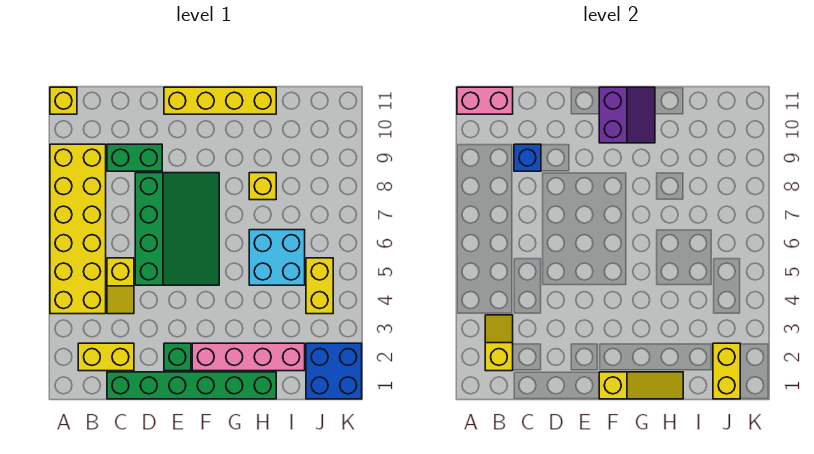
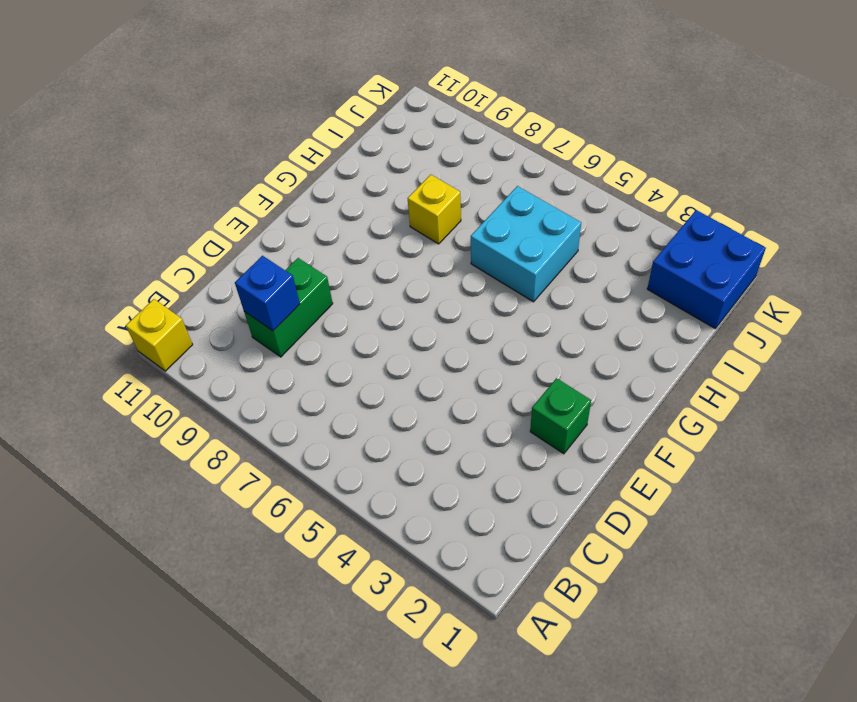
none -> yellow 2x6 brick [50,144,106,314]
none -> yellow 1x2 brick [78,343,134,371]
none -> green 1x6 brick [107,372,276,399]

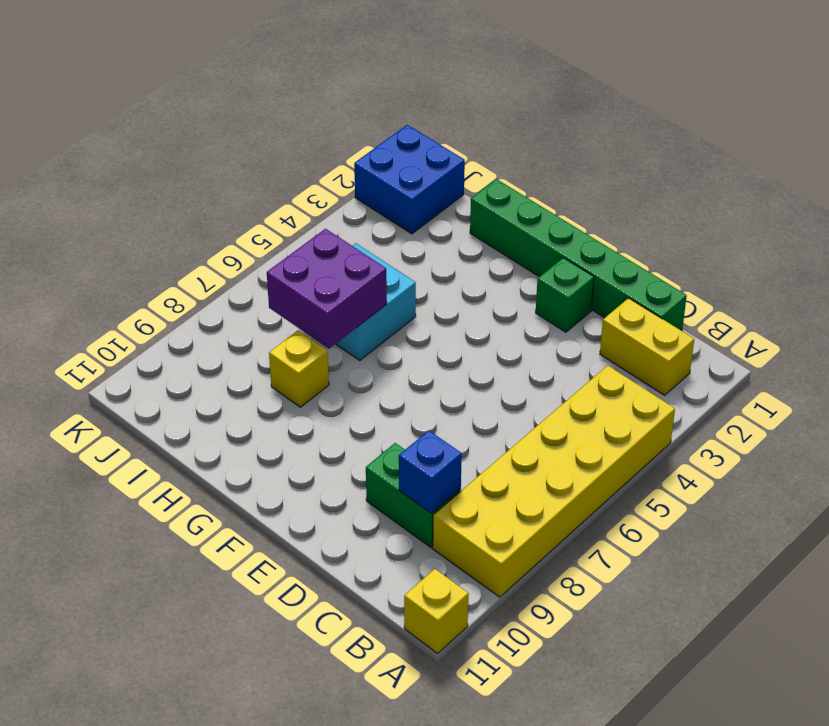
purple 2x2 brick [267,229,387,349] -> none
none -> yellow 1x2 slope [107,258,134,314]
none -> green 3x4 slope [135,173,219,285]
none -> yellow 1x4 brick [164,87,276,114]

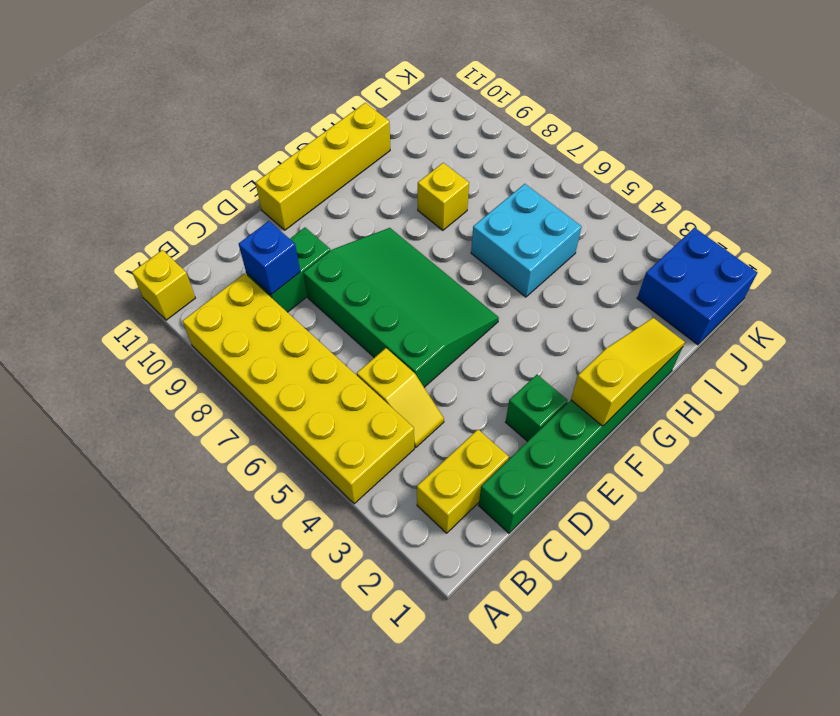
none -> pink 1x4 brick [192,343,305,371]
none -> yellow 1x2 brick [306,258,333,314]
none -> pink 1x2 brick [457,87,513,114]

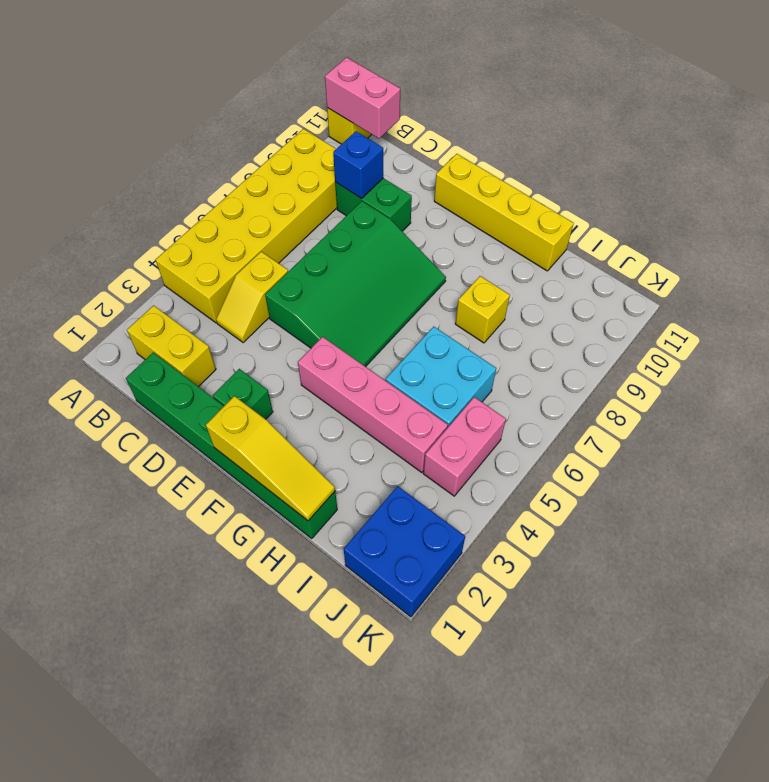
pink 1x4 brick [298,337,448,473] -> pink 1x4 brick moved to [192,343,305,371]
pink 1x2 brick [423,397,506,496] -> yellow 1x2 brick [306,258,333,314]
none -> yellow 1x2 slope [485,315,513,371]
none -> purple 2x2 slope [599,87,655,143]
none -> yellow 1x2 brick [713,343,740,399]

